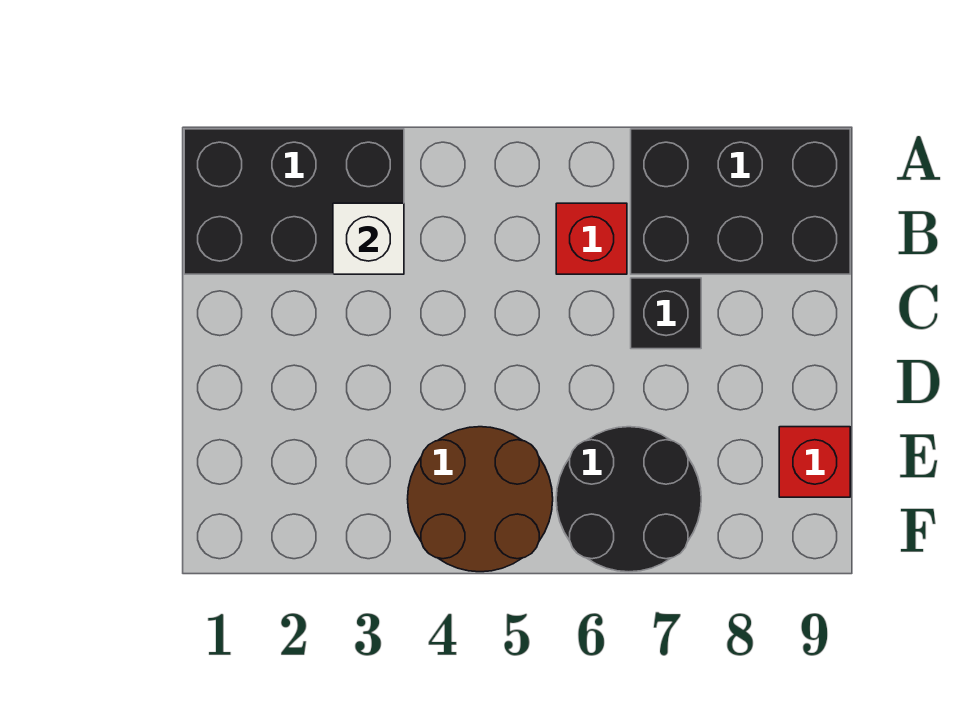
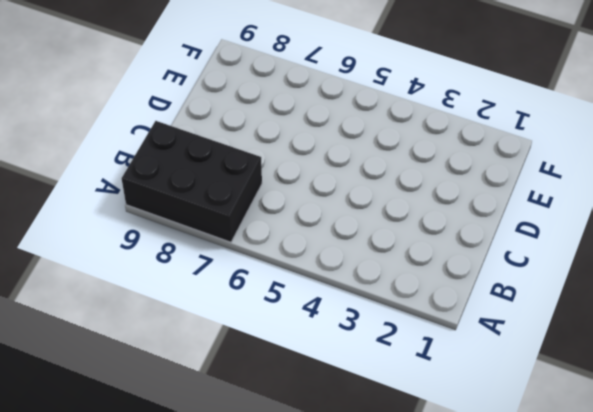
none -> black 2x3 brick [184,129,404,274]
none -> red 1x1 brick [556,203,627,274]

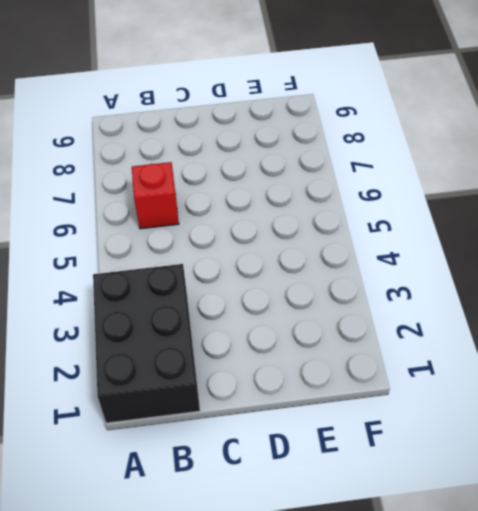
none -> black 2x3 brick [631,129,850,274]
none -> black 1x1 brick [631,278,701,349]

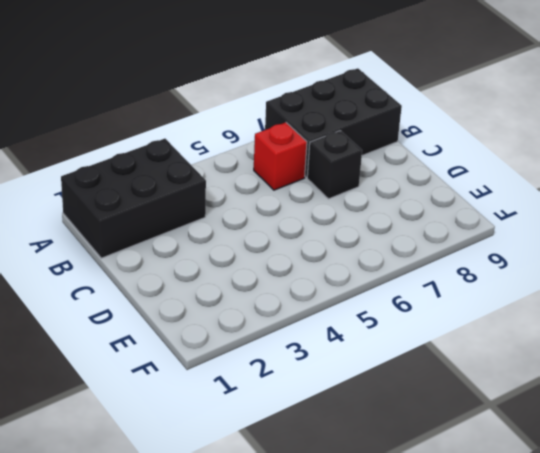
none -> brown 2x2 round brick [408,427,553,572]
none -> black 2x2 round brick [556,427,701,572]

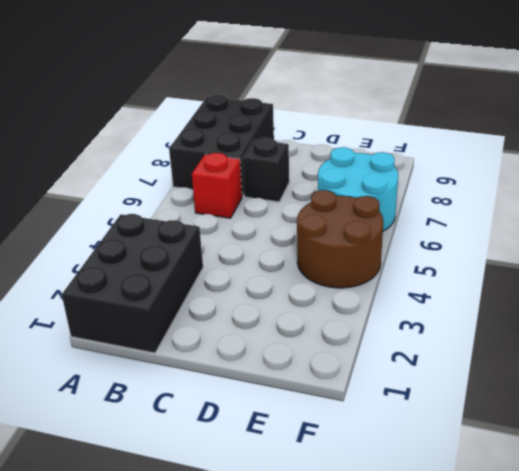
cyan 2x2 round brick [318,147,398,231] -> black 2x2 round brick [556,427,701,572]
none -> red 1x1 brick [779,427,850,497]
none -> white 1x1 brick [333,203,404,274]

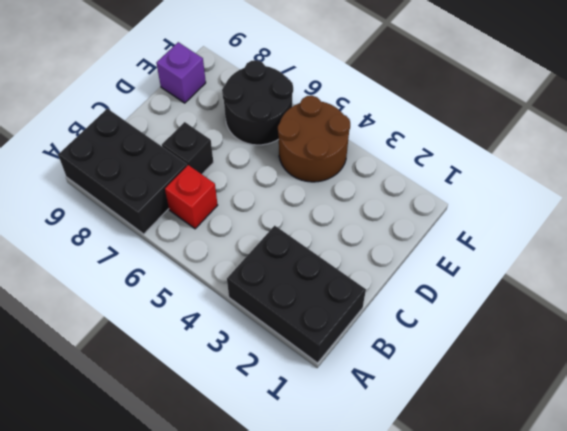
purple 1x1 brick [156,42,206,103] -> red 1x1 brick [779,427,850,497]
none -> white 1x1 brick [333,203,404,274]

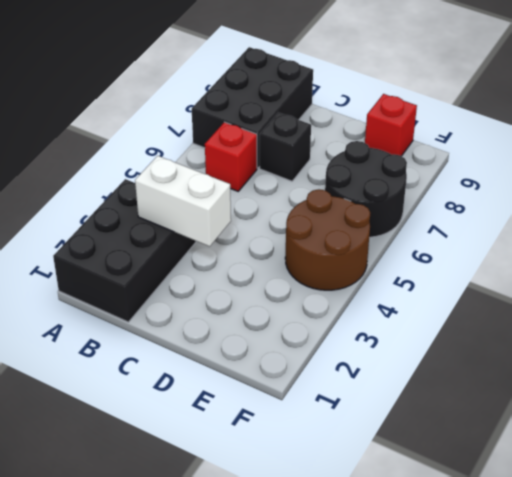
white 1x2 brick [135,156,231,246] -> white 1x1 brick [333,203,404,274]

